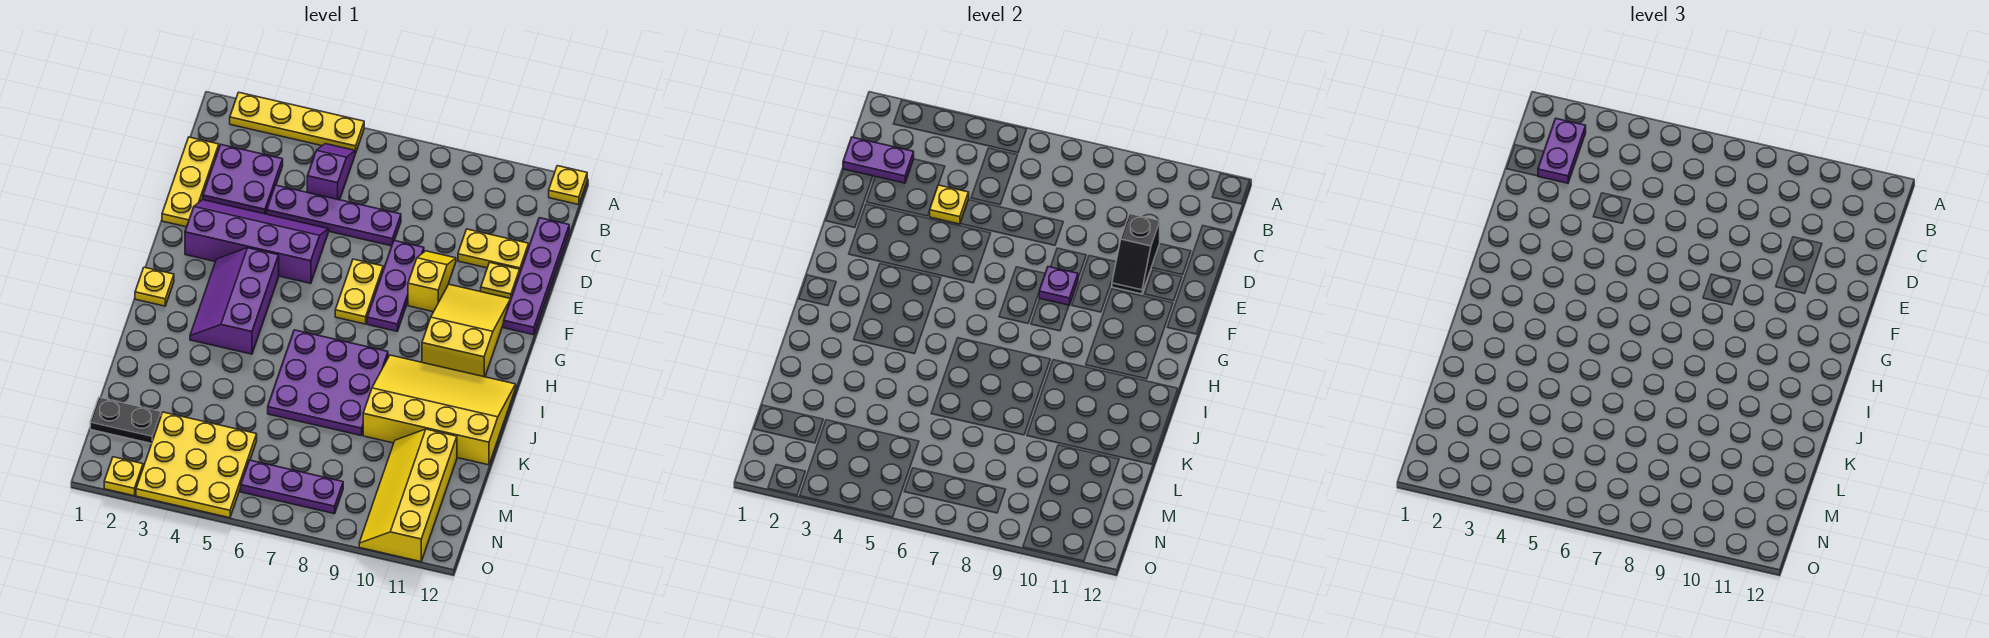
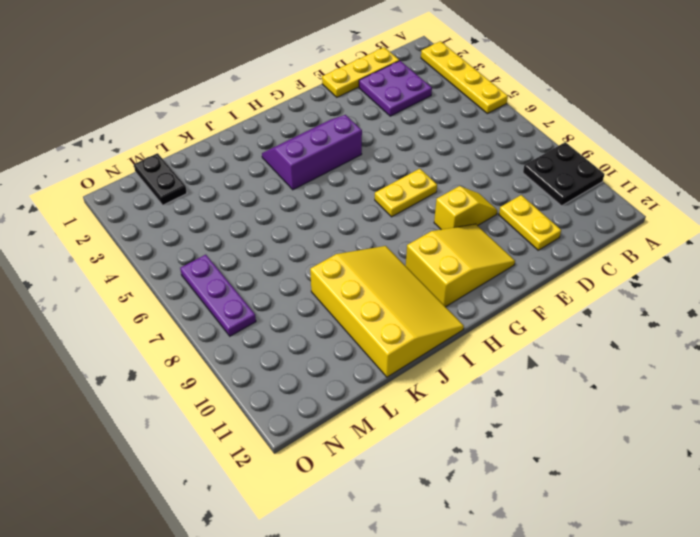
black 2x2 plate [523,142,605,206] -> none
none -> yellow 1x1 plate [549,166,587,205]
none -> purple 1x2 slope [307,144,355,200]
none -> purple 1x4 plate [504,218,569,335]

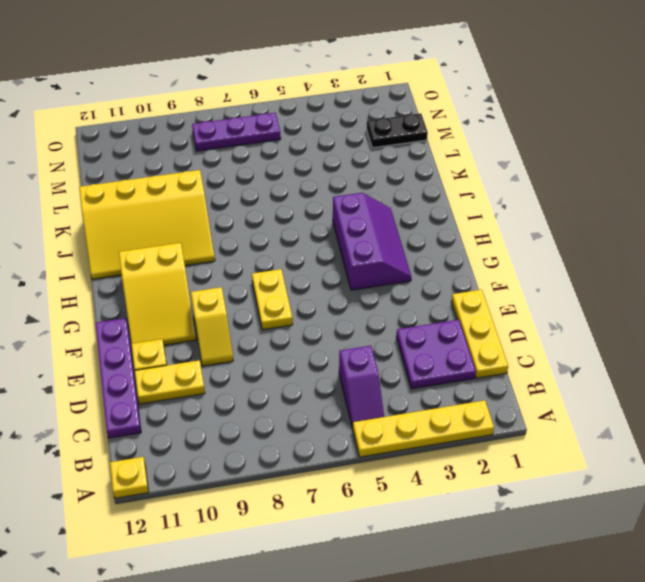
none -> purple 1x4 plate [267,185,401,246]
none -> purple 2x4 slope [185,200,328,283]
none -> purple 1x3 plate [367,240,424,331]

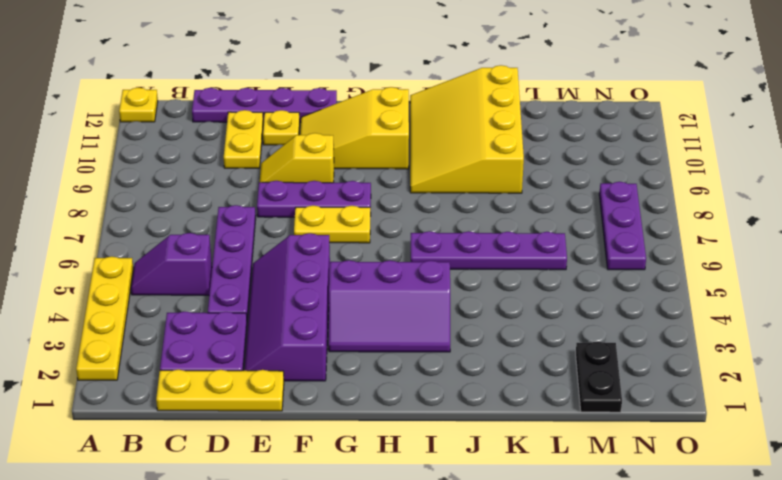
purple 1x4 plate [411,231,567,270] -> purple 3x3 plate [268,330,388,436]
none -> yellow 1x1 plate [135,267,174,306]
none -> yellow 2x4 slope [359,429,457,562]
none -> yellow 3x3 plate [136,412,257,518]

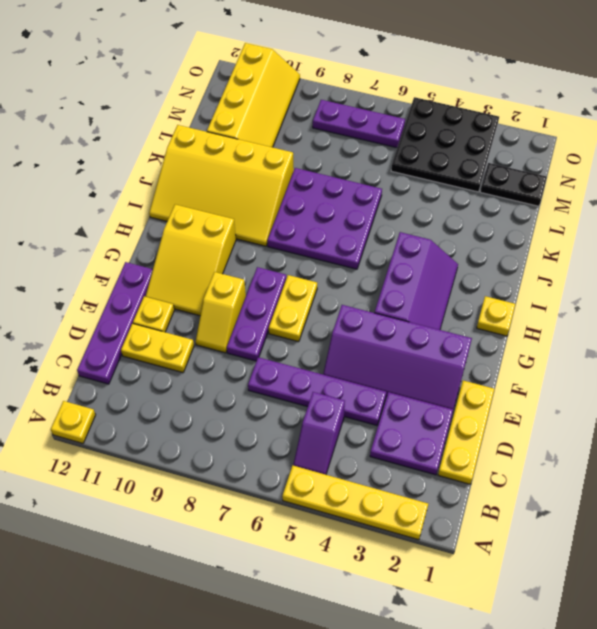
black 3x3 plate [391,97,499,192] -> yellow 3x3 plate [136,412,257,518]
none -> yellow 1x1 plate [104,457,143,496]
none -> purple 1x2 plate [843,137,914,183]
none -> yellow 1x1 plate [929,185,969,224]

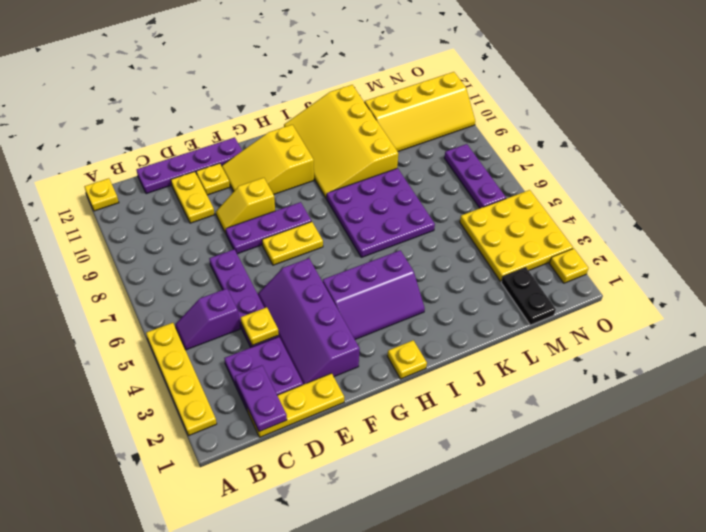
none -> black 1x2 slope [1112,214,1160,294]
none -> purple 1x1 plate [1039,267,1078,305]
none -> purple 1x2 plate [1538,119,1586,183]

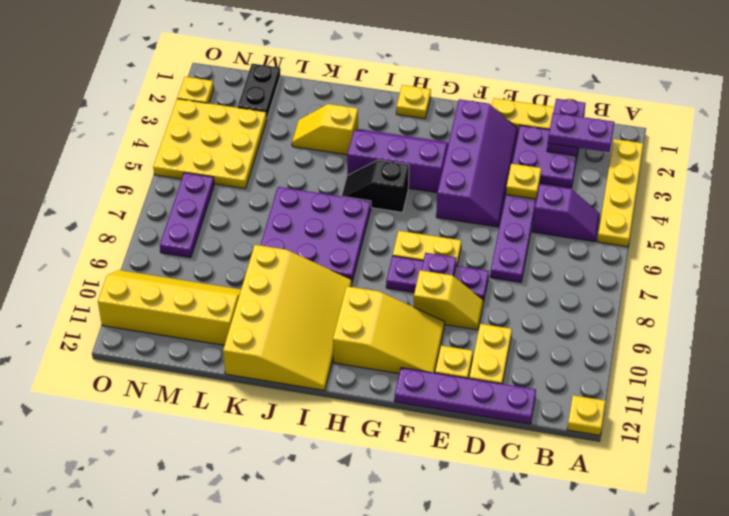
black 1x2 slope [342,160,409,213] -> black 1x2 slope moved to [1112,214,1160,294]
yellow 1x2 slope [292,104,358,155] -> none

